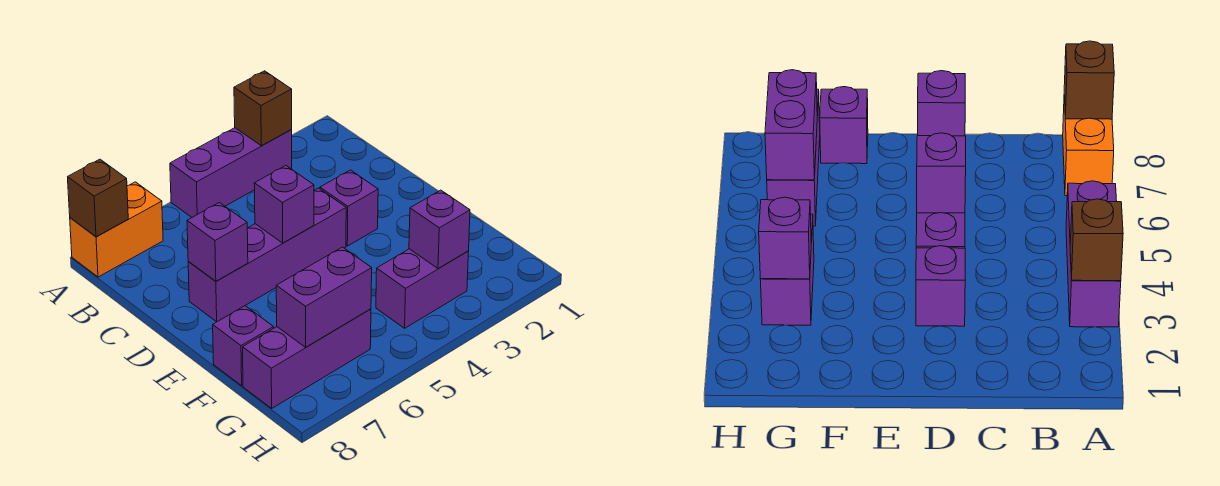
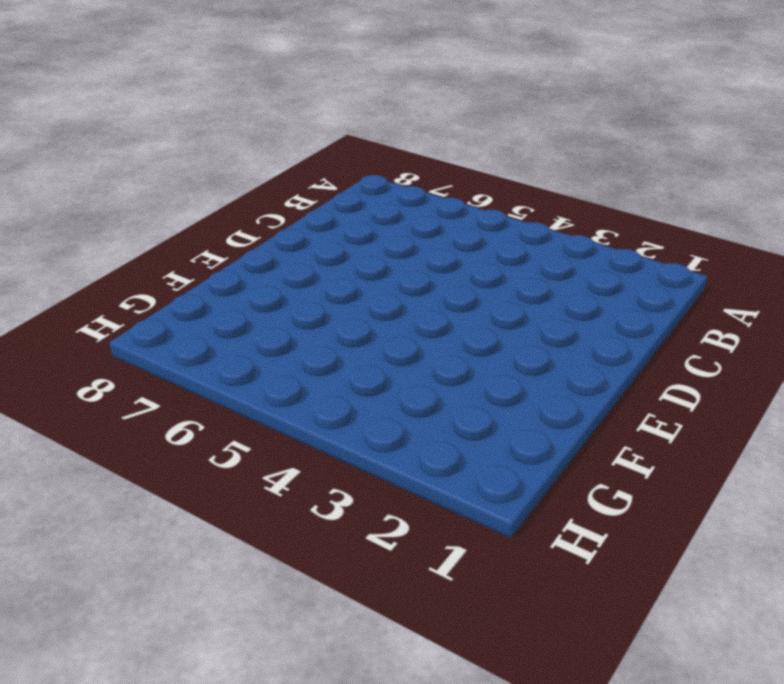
none -> purple 1x3 brick [170,128,292,217]
none -> orange 1x2 brick [70,182,163,277]
none -> purple 1x1 brick [320,170,378,246]

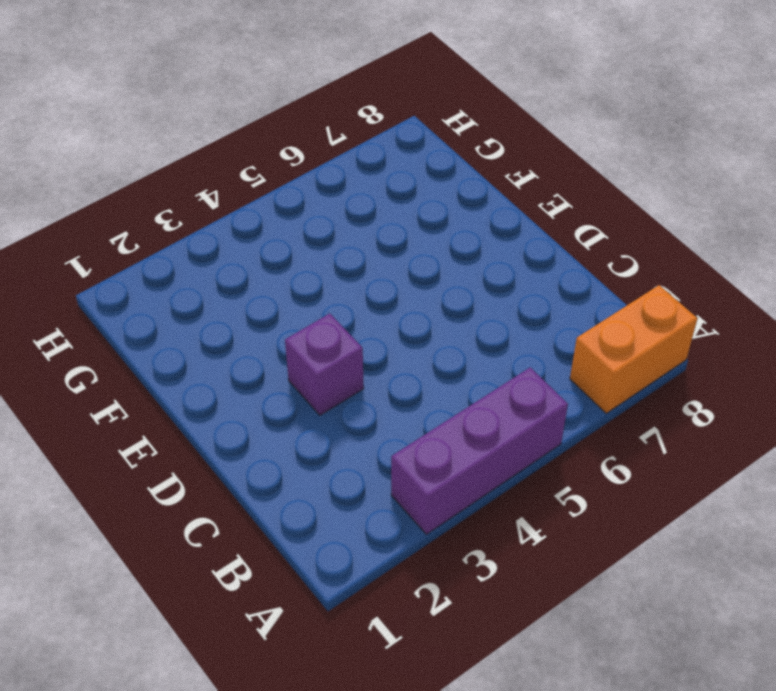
none -> purple 1x4 brick [188,188,346,322]
none -> purple 1x1 brick [213,306,274,386]
none -> purple 1x2 brick [376,249,469,328]

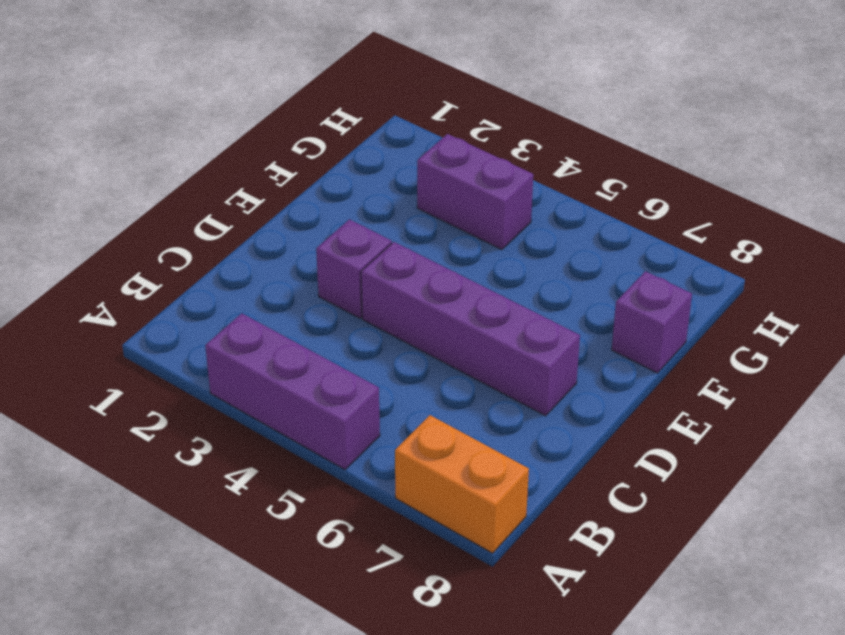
none -> purple 1x3 brick [243,309,371,408]
none -> brown 1x1 brick [234,71,292,146]
none -> brown 1x1 brick [68,159,128,237]

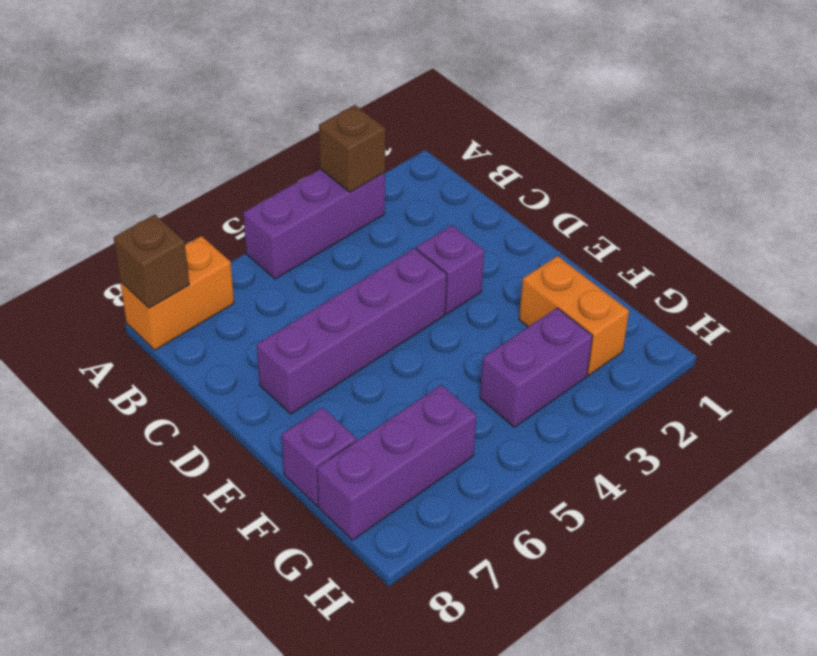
orange 1x2 brick [519,256,629,375] -> none
none -> purple 1x1 brick [254,166,314,243]
none -> purple 1x1 brick [187,202,248,281]
none -> purple 1x1 brick [409,190,470,269]

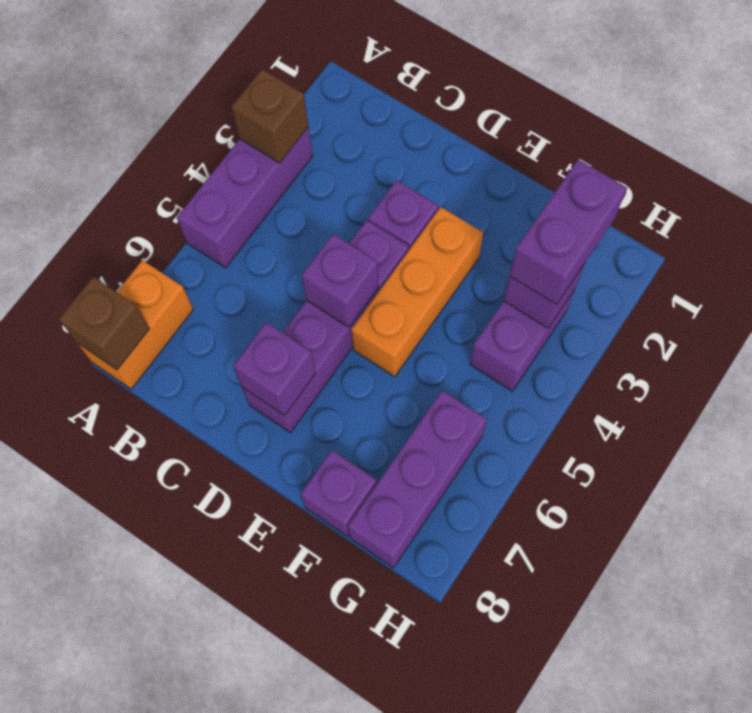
orange 1x3 brick [351,207,483,377] -> none
purple 1x2 brick [510,159,627,304] -> purple 1x2 brick moved to [276,247,372,347]

